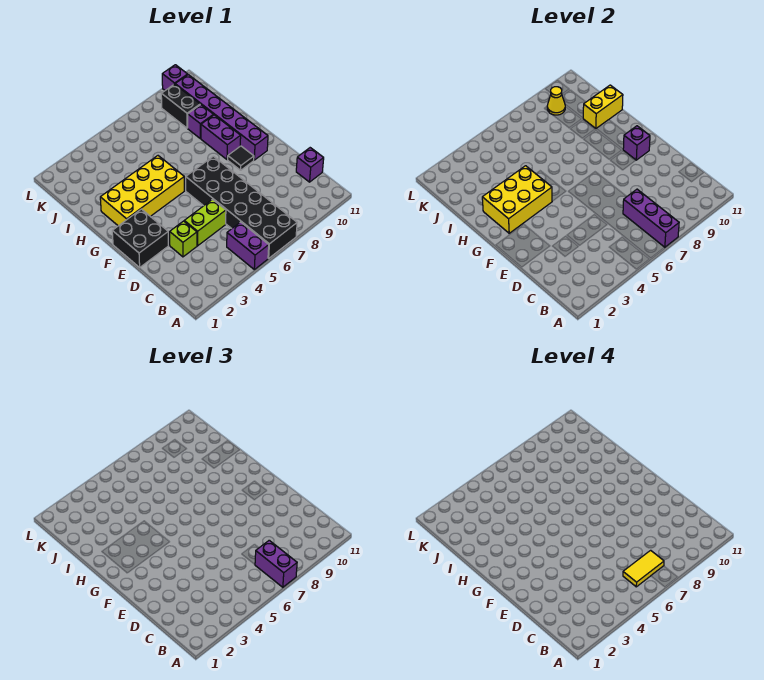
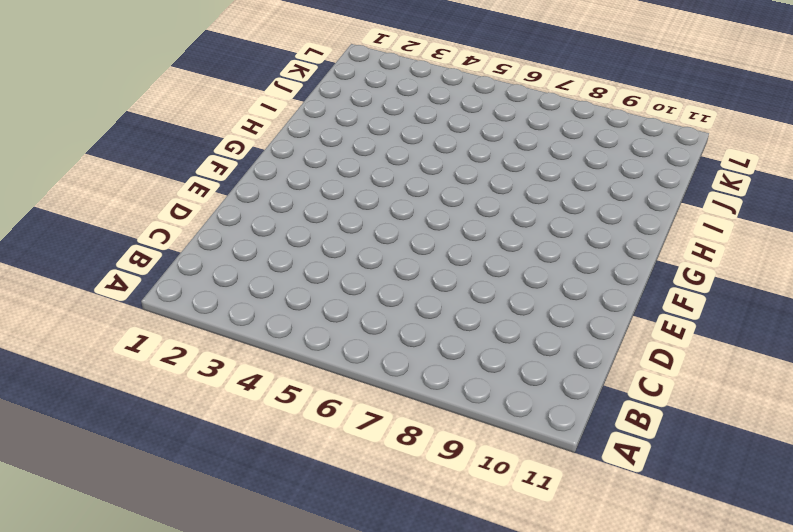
none -> purple 1x2 brick [227,222,269,269]
none -> black 2x6 brick [186,156,297,258]
none -> purple 1x1 brick [296,148,324,182]

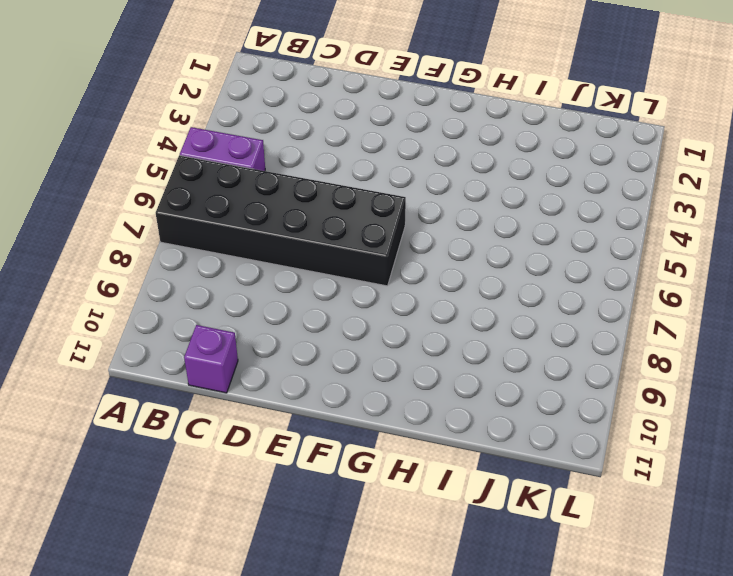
none -> lime 1x1 brick [170,221,197,257]
none -> lime 1x2 brick [184,199,226,246]
none -> black 2x2 brick [112,209,168,267]

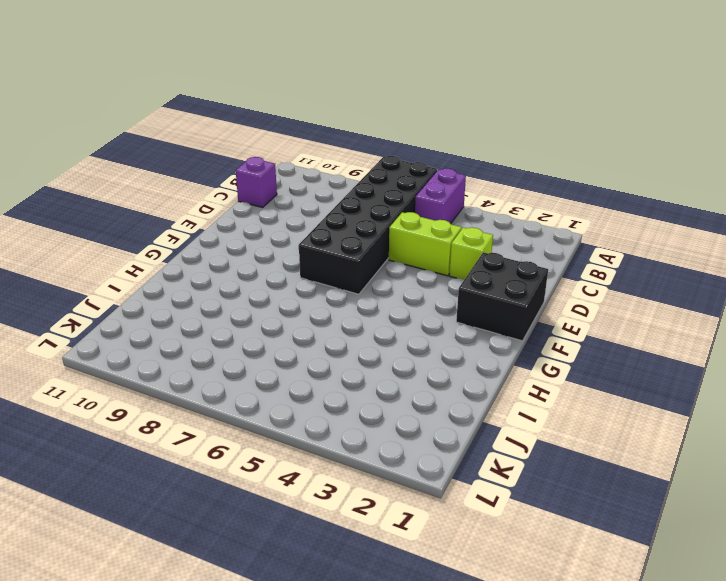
none -> black 1x1 tile [228,146,254,170]
none -> purple 1x6 brick [175,75,268,160]
none -> yellow 2x4 brick [100,156,184,226]

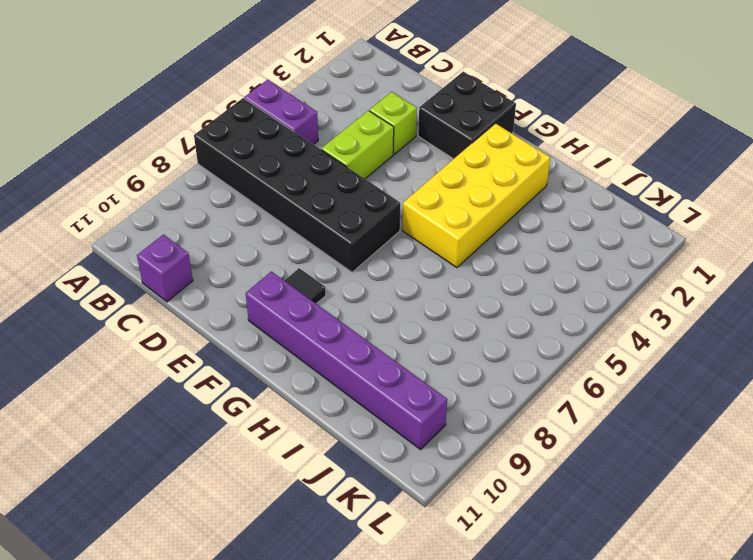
none -> purple 1x2 brick [201,115,241,160]
none -> purple 1x1 brick [188,105,213,138]
none -> black 1x2 brick [161,84,200,128]

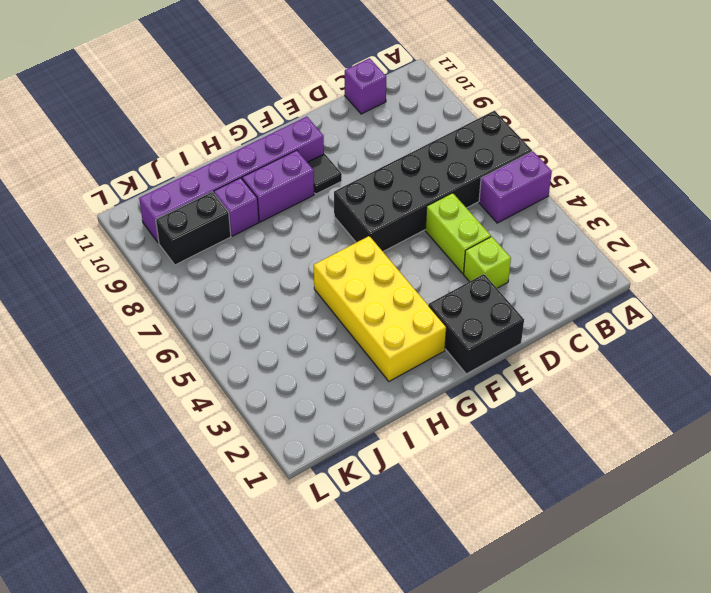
none -> purple 1x1 brick [162,65,188,90]
none -> purple 1x3 brick [623,189,679,247]
none -> purple 1x1 brick [623,126,650,160]

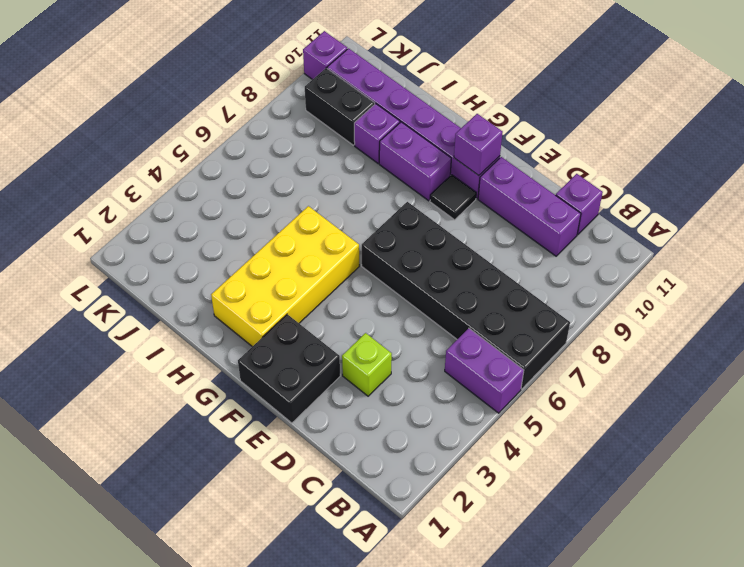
purple 1x3 brick [478,157,581,256] -> purple 1x3 brick moved to [623,189,679,247]
none -> lime 1x2 brick [184,199,226,246]
none -> yellow 2x3 brick [482,166,552,233]
none -> yellow 1x2 brick [583,85,623,128]

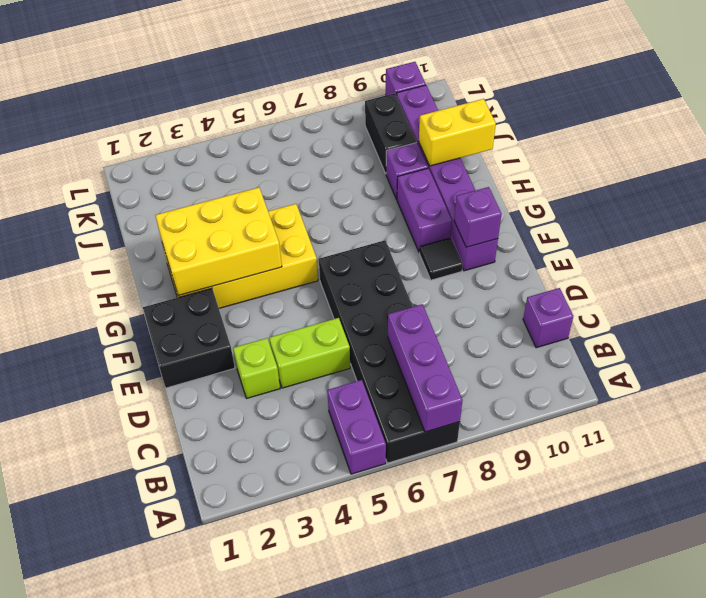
none -> yellow 1x1 cone [547,87,565,115]
none -> purple 1x2 brick [255,540,297,587]
none -> yellow 1x2 tile [623,550,664,587]

